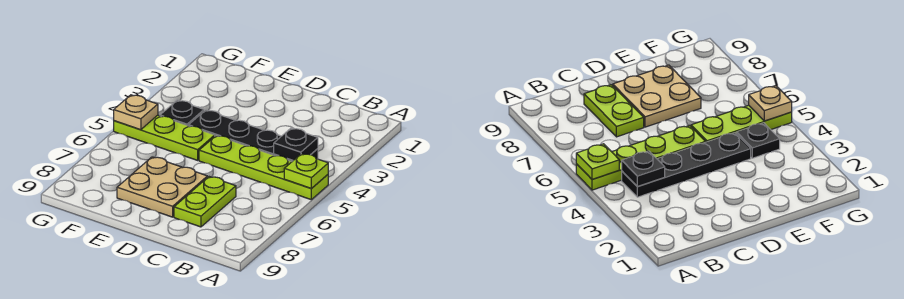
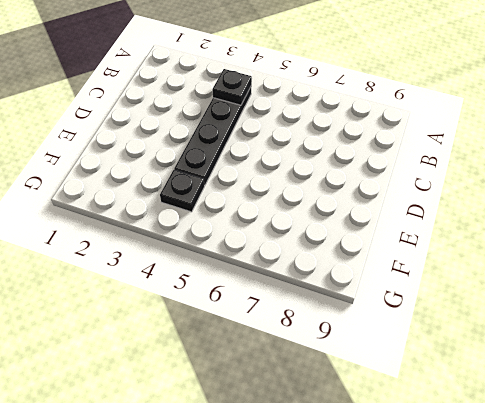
none -> lime 1x4 plate [199,135,328,200]
none -> lime 1x2 plate [174,177,236,227]

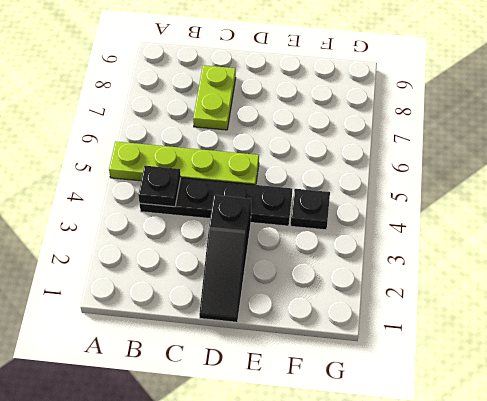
black 1x3 slope [199,195,251,322] -> none
none -> tan 2x2 plate [117,157,207,217]
none -> lime 1x3 plate [114,115,215,160]

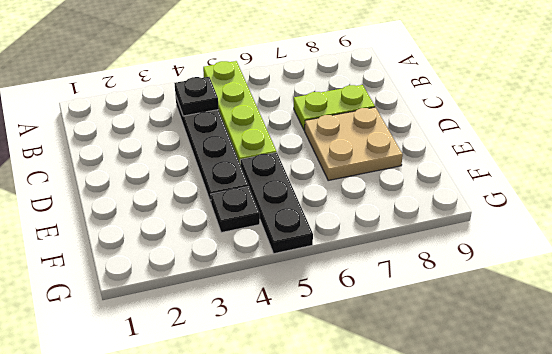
black 1x3 plate [240,153,313,254] -> lime 1x3 plate [114,115,215,160]
none -> lime 1x1 plate [284,154,328,189]
none -> tan 1x1 plate [114,95,158,130]

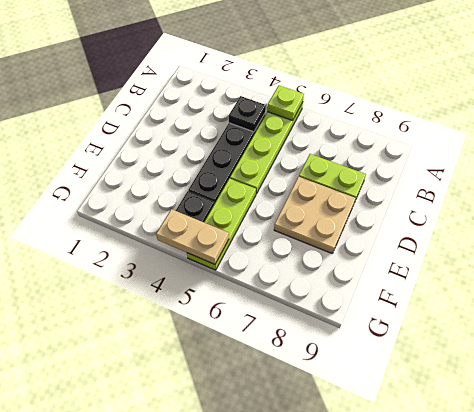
tan 1x2 plate [156,209,229,264] -> tan 1x1 plate [114,95,158,130]

